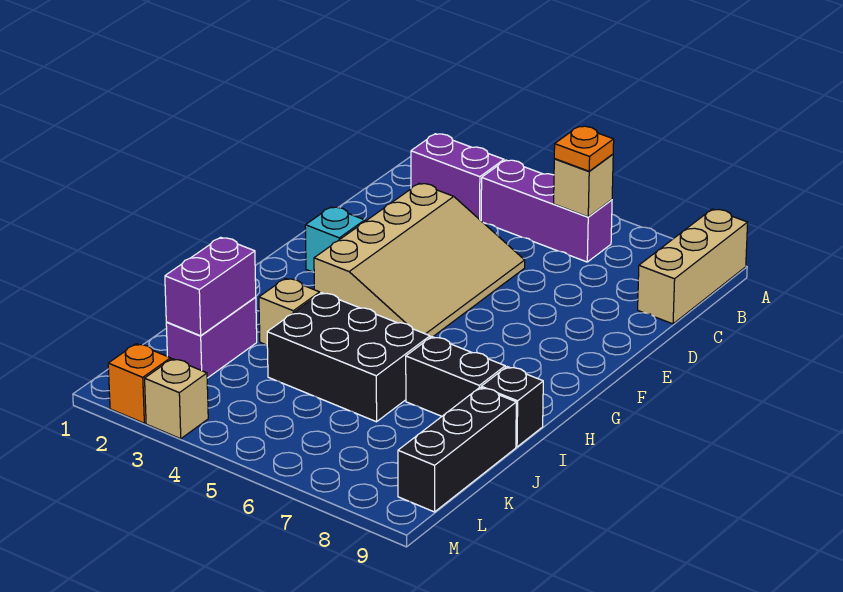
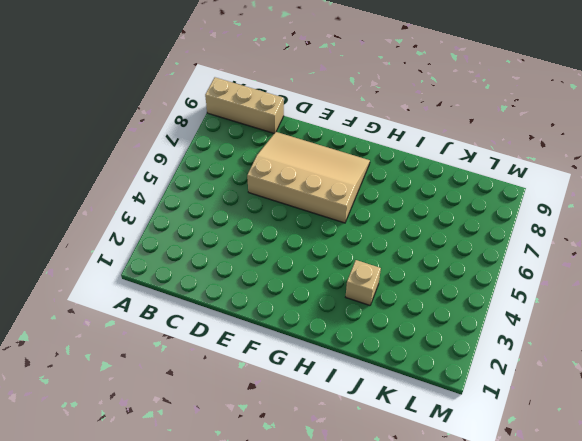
tan 3x4 slope [247,132,370,223] -> tan 3x4 slope moved to [314,183,525,337]
none -> purple 1x2 brick [411,134,504,220]
none -> purple 1x3 brick [481,160,612,262]
none -> cyan 1x1 brick [305,207,365,272]

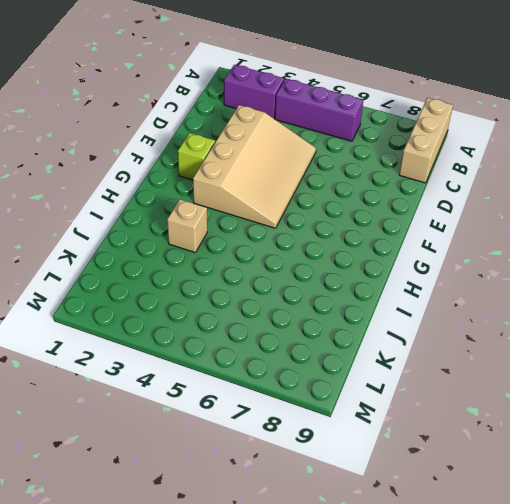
lime 1x1 brick [178,133,215,180] -> cyan 1x1 brick [305,207,365,272]
none -> black 2x3 brick [267,293,430,422]
none -> black 1x2 brick [406,337,505,416]
none -> black 1x1 brick [481,367,543,447]

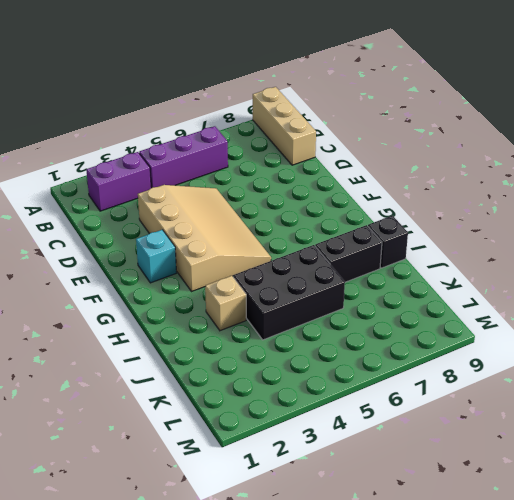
none -> purple 1x2 brick [166,297,257,378]
none -> black 1x3 brick [398,387,516,512]
none -> orange 1x1 brick [108,344,171,423]

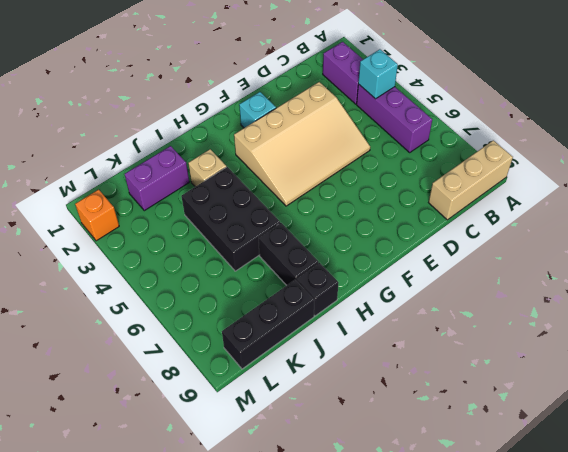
cyan 1x1 brick [358,49,398,99] -> none
none -> tan 1x1 brick [145,359,208,439]
none -> tan 1x1 brick [554,154,613,217]
none -> purple 1x2 brick [165,237,256,336]

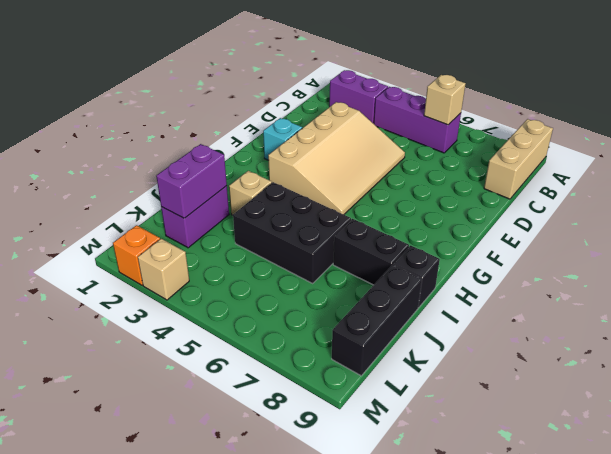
none -> orange 1x1 plate [554,126,614,171]

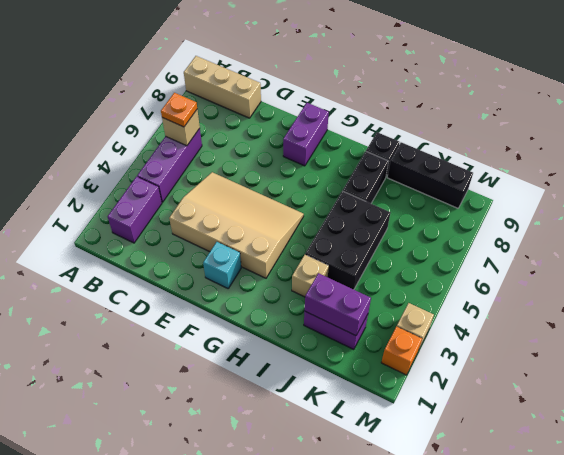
purple 1x2 brick [283,103,329,166] -> none

